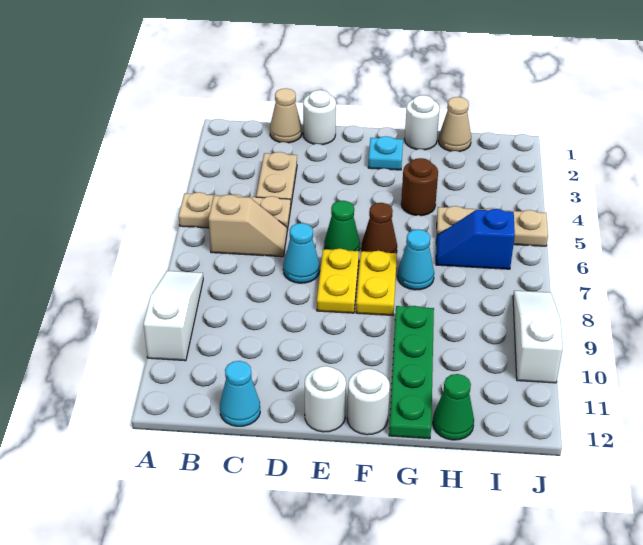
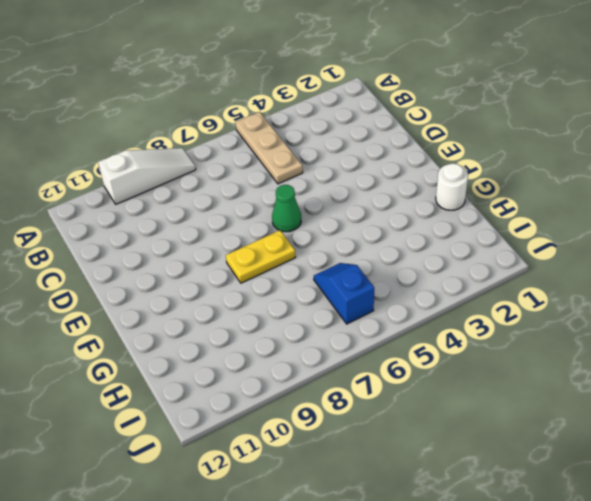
none -> tan 1x2 slope [209,195,287,257]
none -> tan 1x1 cone [270,88,302,143]
none -> tan 1x2 plate [256,152,297,204]

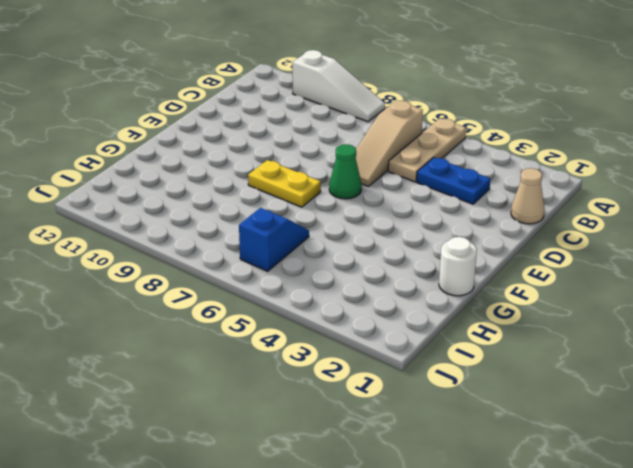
tan 1x3 slope [356,100,423,186] -> tan 1x2 slope [209,195,287,257]
blue 1x2 plate [417,157,490,204] -> tan 1x2 plate [256,152,297,204]
none -> cyan 1x1 cone [220,361,260,426]
none -> white 1x1 round brick [303,90,336,145]
none -> cyan 1x1 cone [283,223,320,283]

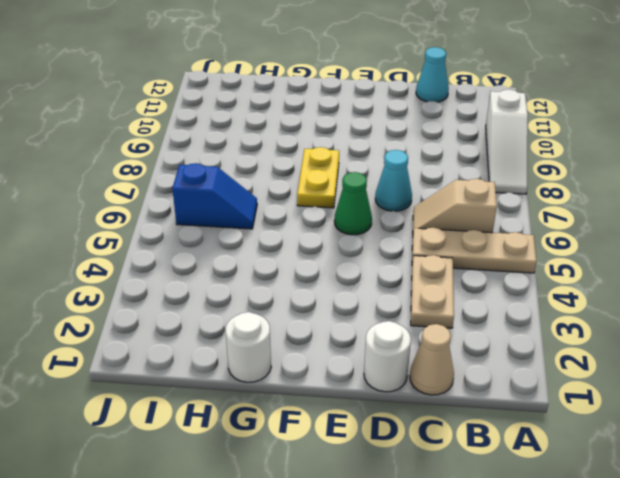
none -> yellow 1x2 plate [317,249,359,313]
none -> white 1x1 round brick [305,366,346,432]
none -> cyan 1x1 plate [368,136,403,170]

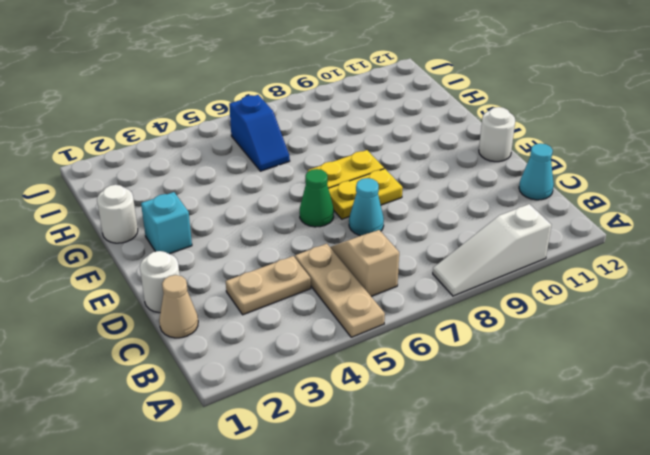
cyan 1x1 brick [141,192,192,254] -> cyan 1x1 plate [368,136,403,170]
none -> brown 1x1 cone [361,203,397,253]
none -> white 1x1 round brick [347,369,390,435]
none -> brown 1x1 round brick [401,158,438,216]

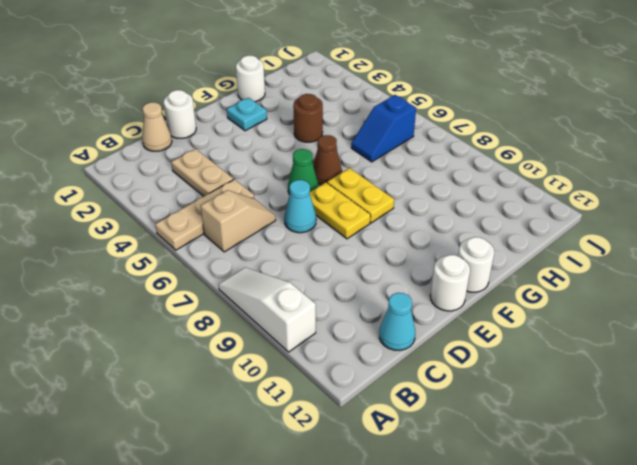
none -> cyan 1x1 cone [397,229,434,290]
none -> green 1x4 plate [389,306,434,439]
none -> tan 1x1 cone [439,97,471,152]

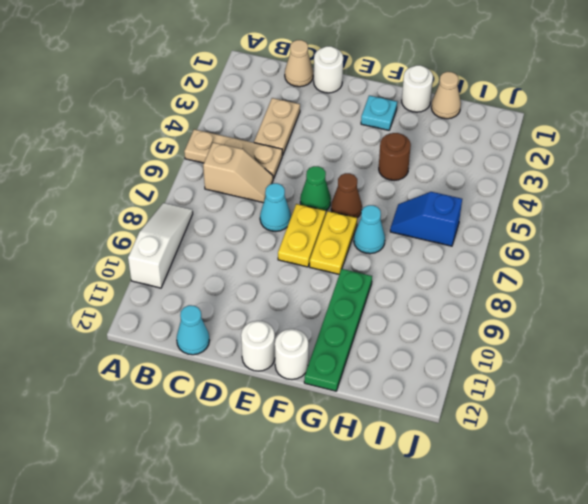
none -> tan 1x3 plate [436,206,548,246]
none -> green 1x1 cone [433,374,474,440]
none -> white 1x3 slope [513,291,563,383]

